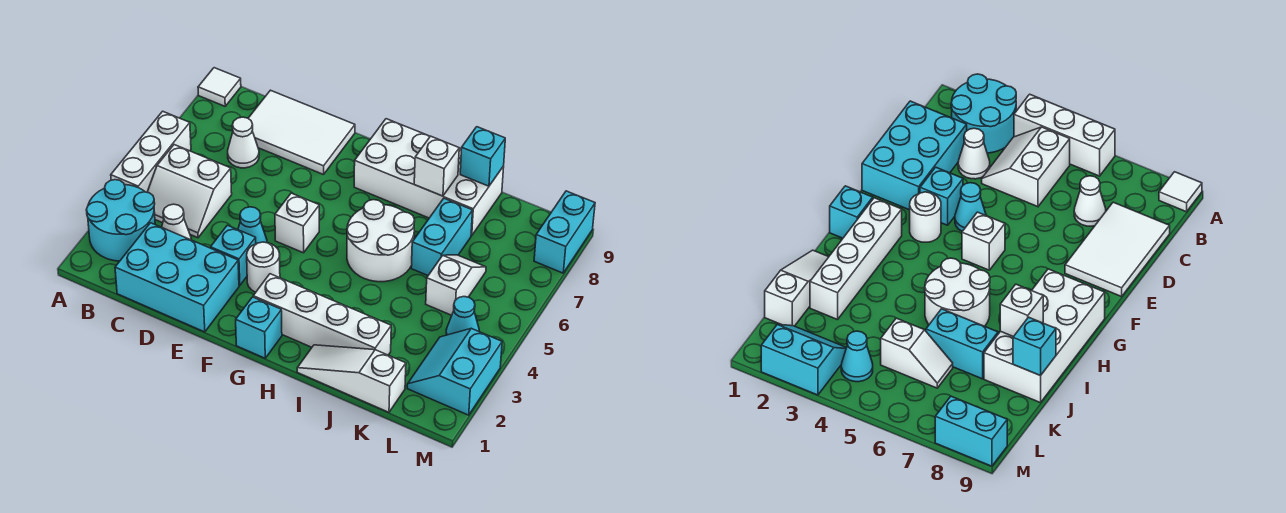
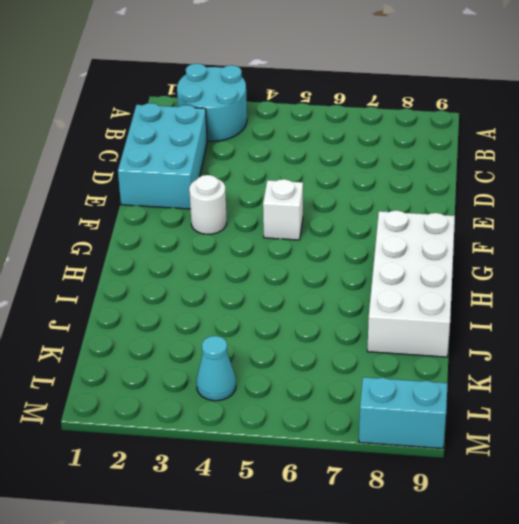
none -> white 1x3 brick [111,111,191,192]
none -> white 1x1 tile [198,68,241,106]
none -> white 2x2 slope [147,145,232,238]

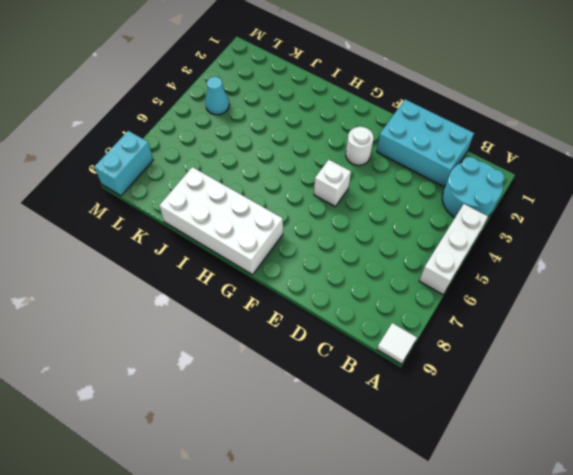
none -> white 2x2 slope [147,145,232,238]
none -> white 1x1 cone [162,204,191,240]
none -> white 1x1 cone [228,117,259,168]

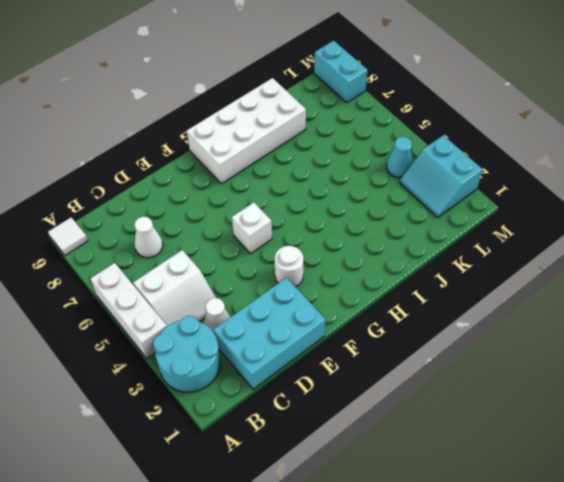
none -> white 2x3 tile [248,90,355,175]
none -> cyan 1x1 brick [211,225,256,286]
none -> cyan 1x1 cone [238,207,267,243]

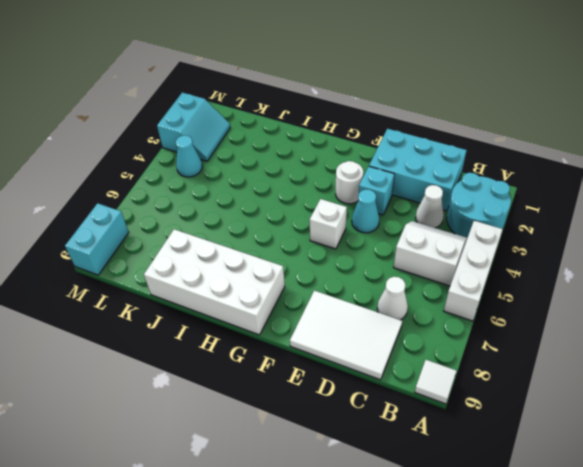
none -> cyan 1x1 brick [236,297,282,358]
none -> white 1x4 brick [253,274,391,355]
none -> white 2x2 round brick [347,200,415,282]

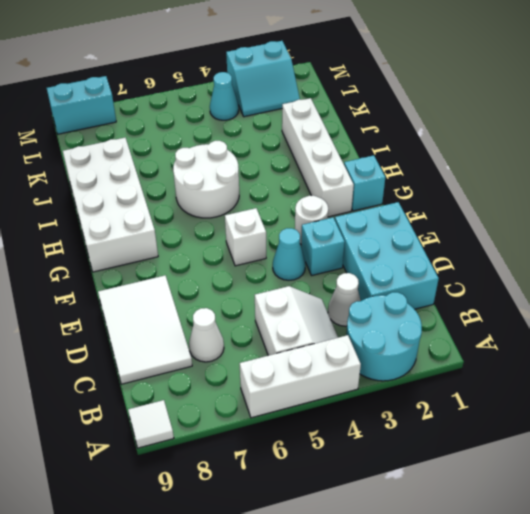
none -> white 1x3 slope [297,345,406,412]
none -> cyan 1x2 brick [411,198,473,276]
none -> white 1x2 slope [426,255,486,315]

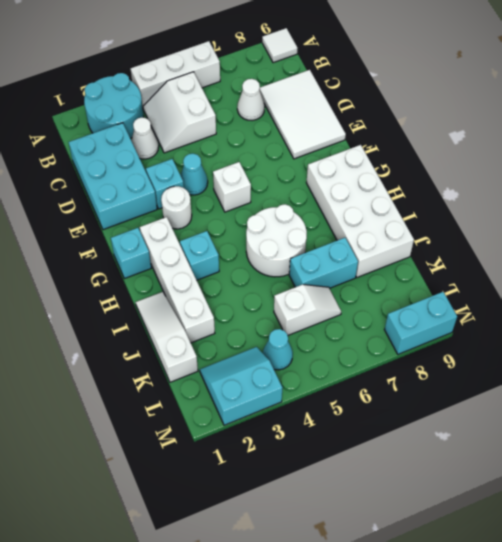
cyan 1x1 brick [180,231,219,280] -> cyan 1x1 brick moved to [460,127,505,186]
none -> white 1x1 brick [414,136,459,196]

